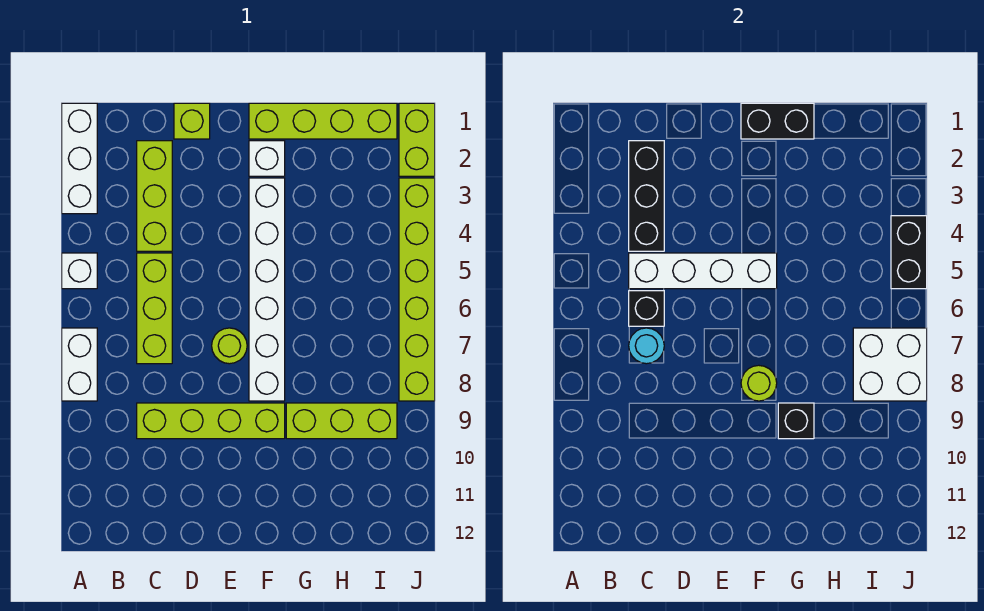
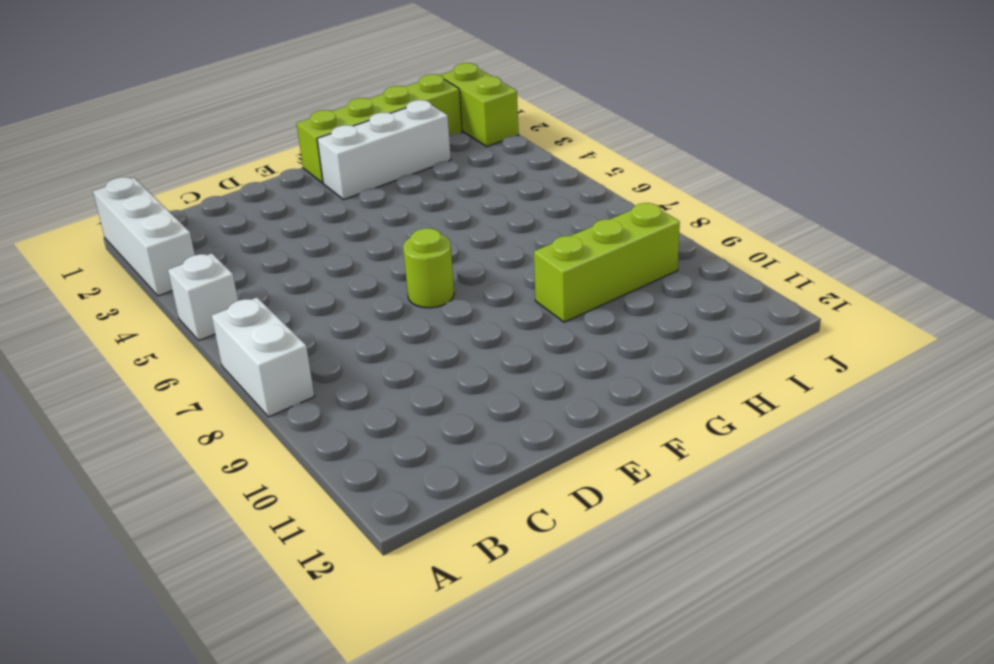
white 1x3 brick [317,100,451,200] -> white 1x1 brick [249,141,285,176]
none -> lime 1x3 brick [137,141,172,251]
none -> lime 1x3 brick [137,253,172,364]
none -> lime 1x4 brick [137,403,285,439]

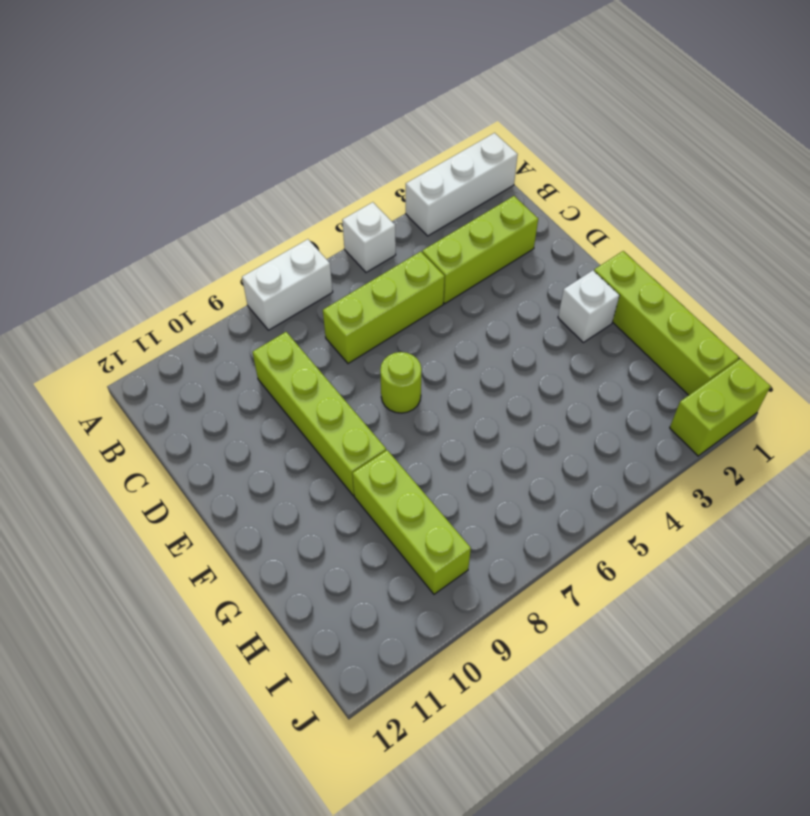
none -> lime 1x1 brick [174,103,210,139]
none -> white 1x6 brick [249,178,285,401]
none -> lime 1x6 brick [399,178,435,401]

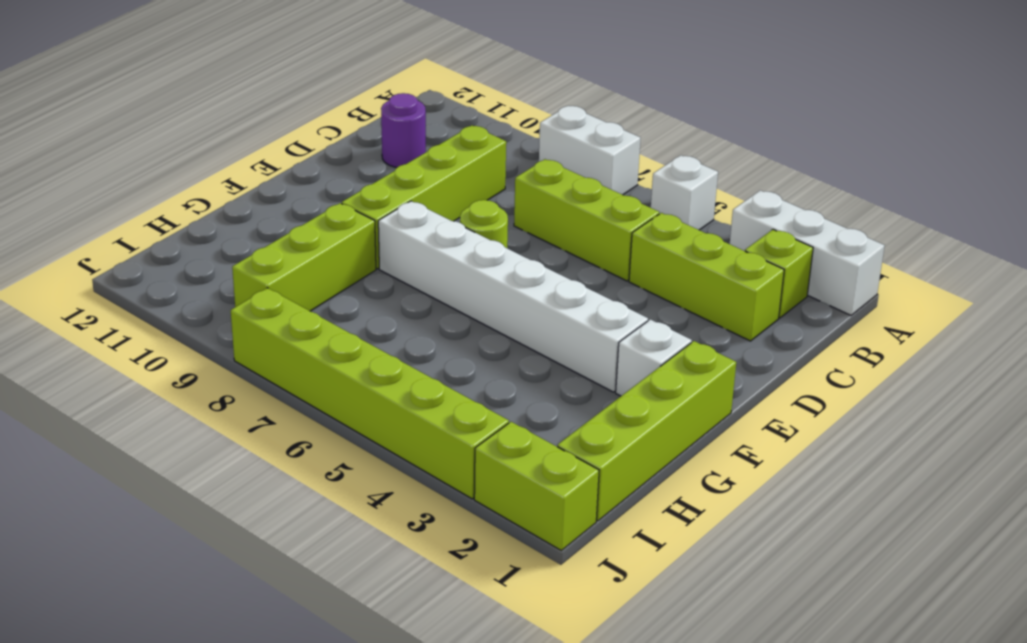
lime 1x1 brick [745,229,813,318] -> lime 1x1 brick moved to [174,103,210,139]
purple 1x1 round brick [381,93,426,167] -> none
none -> black 1x3 brick [629,141,664,251]
none -> white 1x4 brick [629,253,777,289]
none -> black 1x1 brick [629,291,664,326]

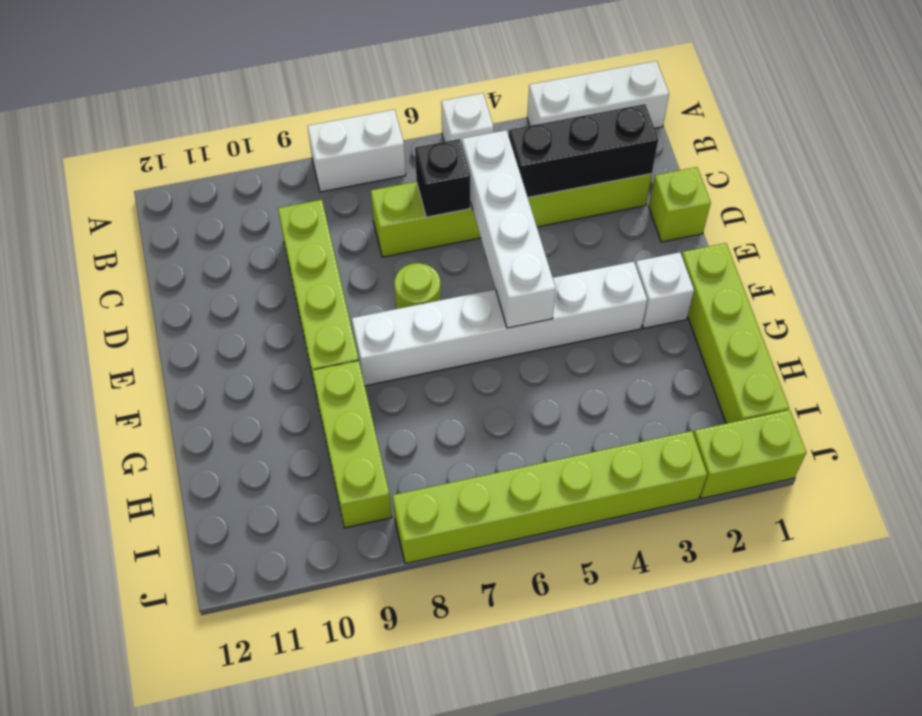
none -> cyan 1x1 round brick [629,328,664,364]
none -> black 1x2 brick [741,103,814,139]
none -> lime 1x1 round brick [741,365,777,401]

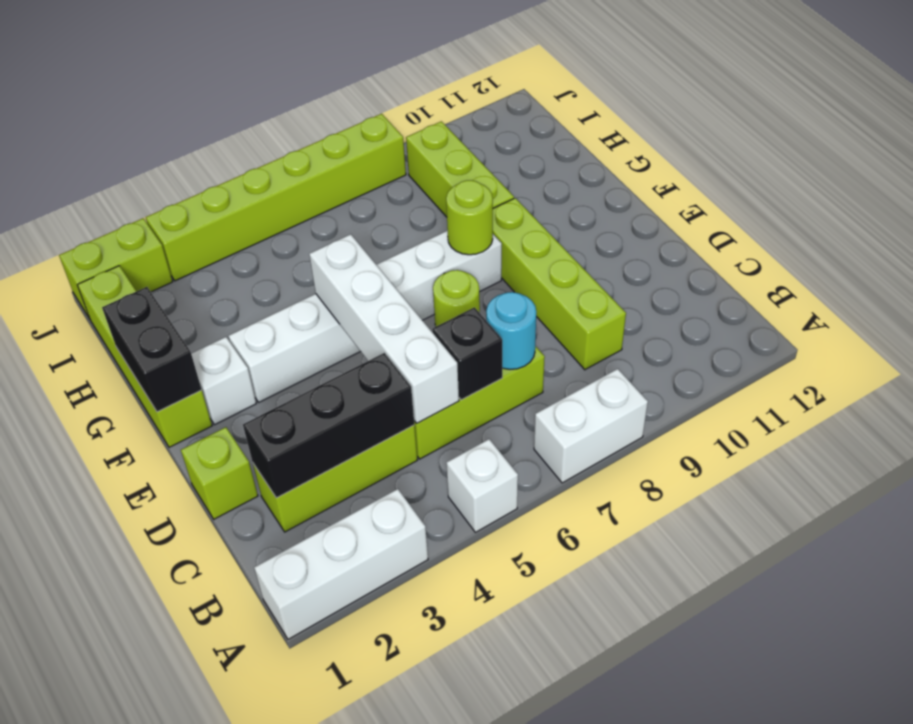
none -> black 1x1 brick [778,403,814,439]
none -> white 2x2 brick [853,328,927,401]
none -> black 1x2 brick [891,216,927,289]

